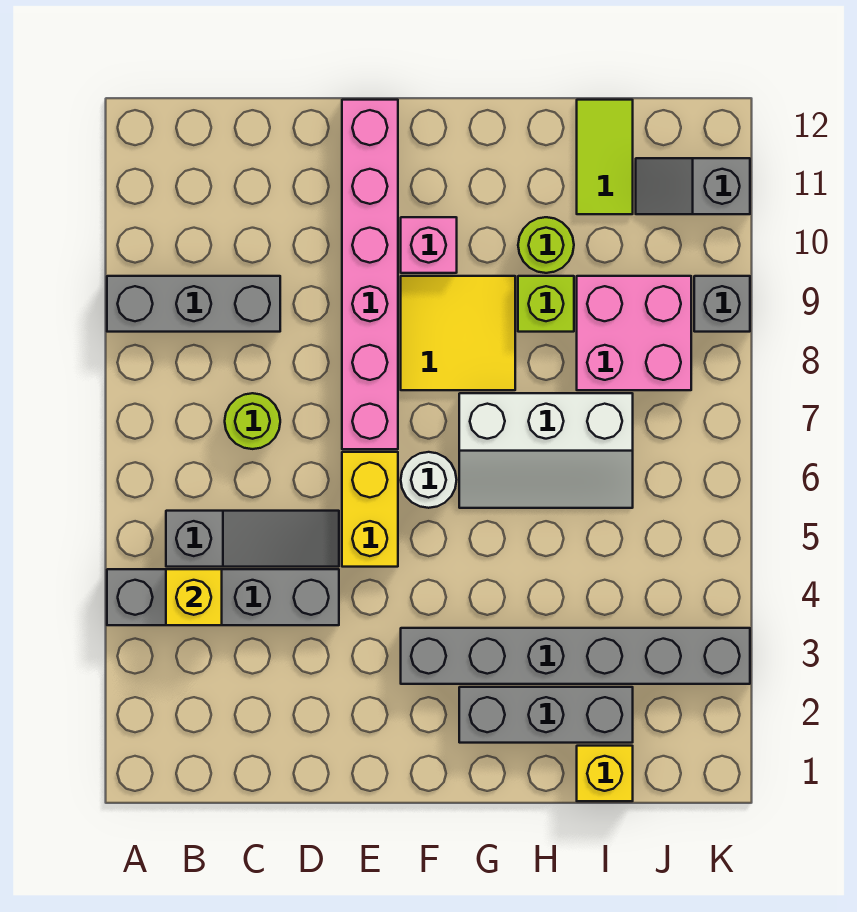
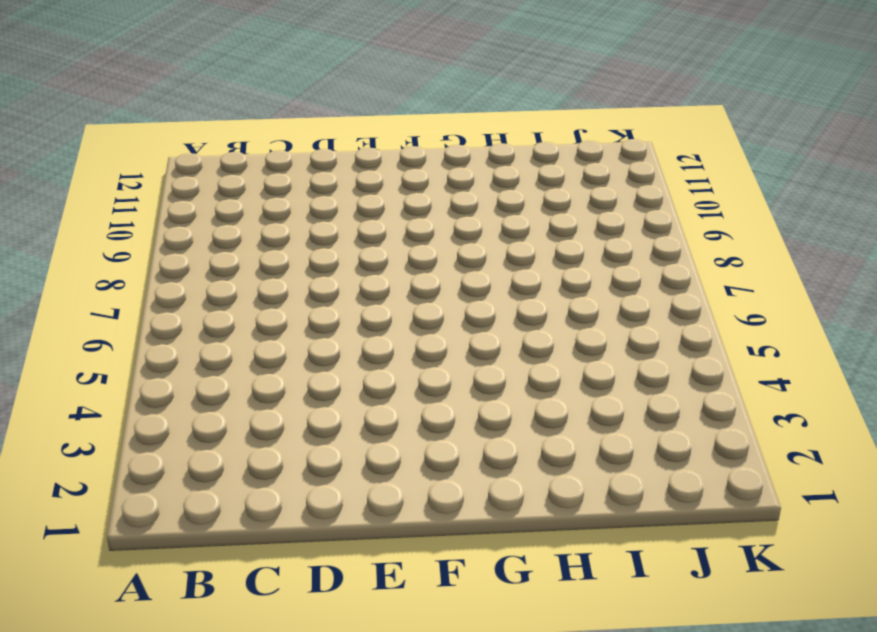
none -> grey 1x4 brick [107,569,339,625]
none -> grey 1x3 brick [107,276,280,332]
none -> grey 1x3 slope [166,511,339,567]

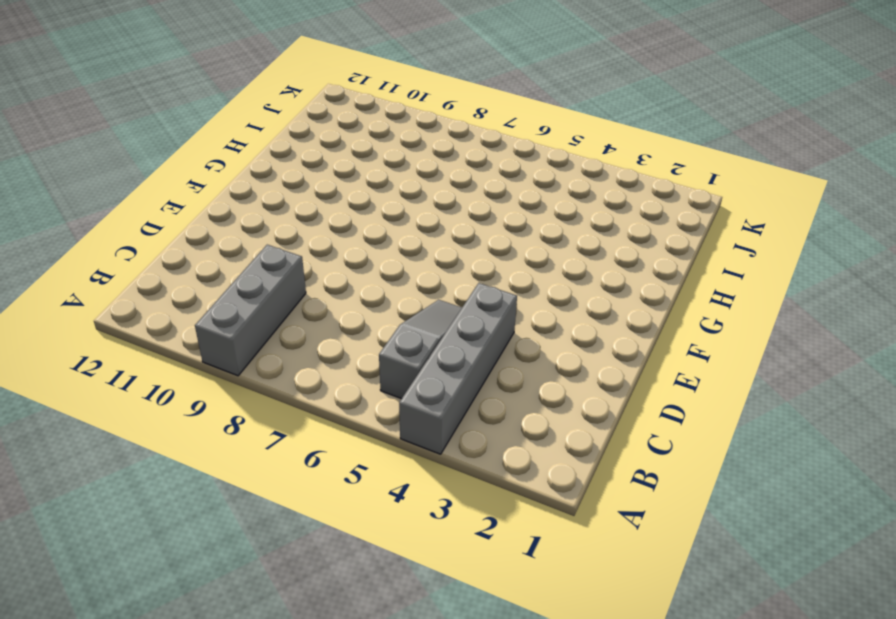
none -> lime 1x1 round brick [225,393,280,449]
none -> yellow 1x2 brick [342,452,398,567]
none -> pink 1x6 brick [342,100,398,449]

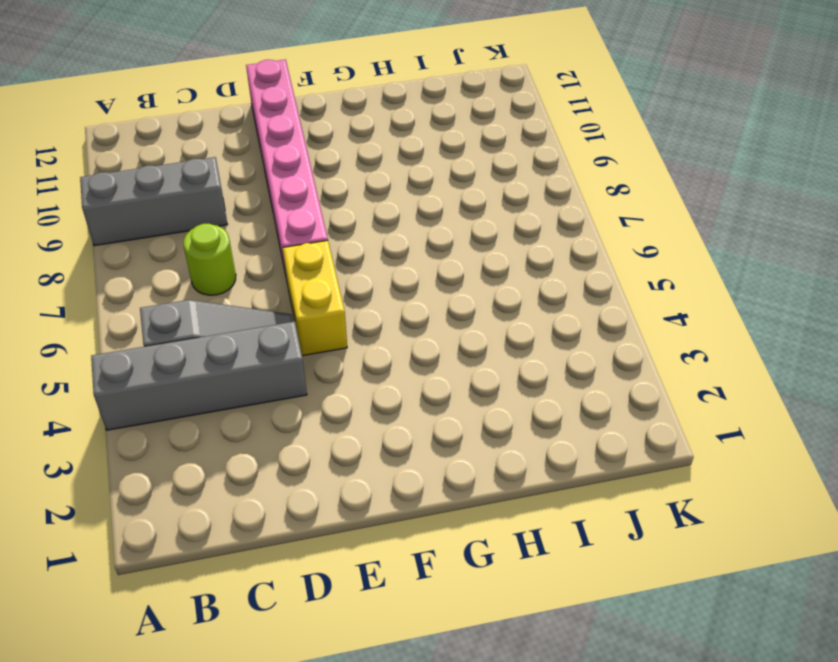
none -> grey 1x6 brick [401,628,750,684]
none -> white 1x1 round brick [401,452,457,508]
none -> yellow 2x2 tile [401,276,515,390]

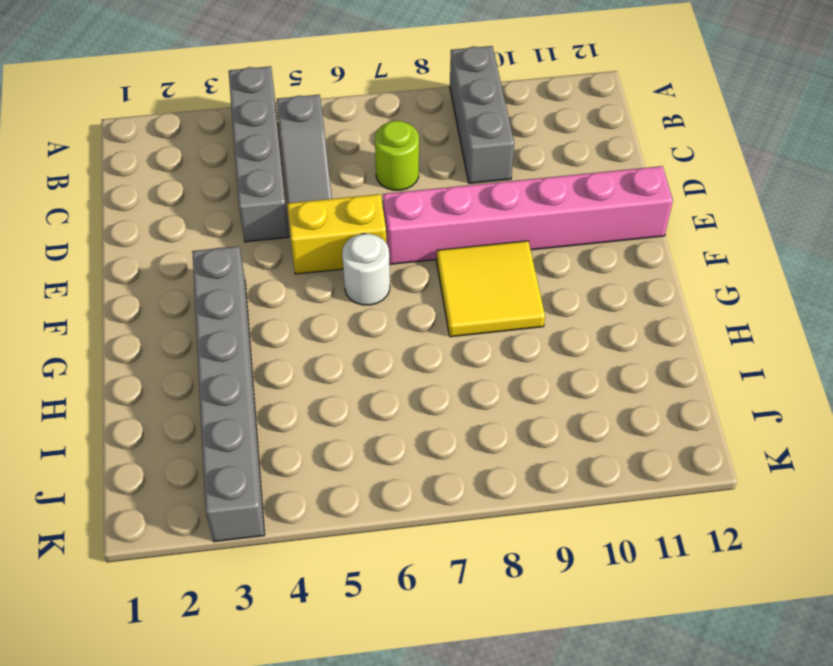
none -> pink 1x1 brick [401,217,457,273]
none -> grey 1x3 brick [459,687,633,743]
none -> white 2x3 slope [459,393,633,508]

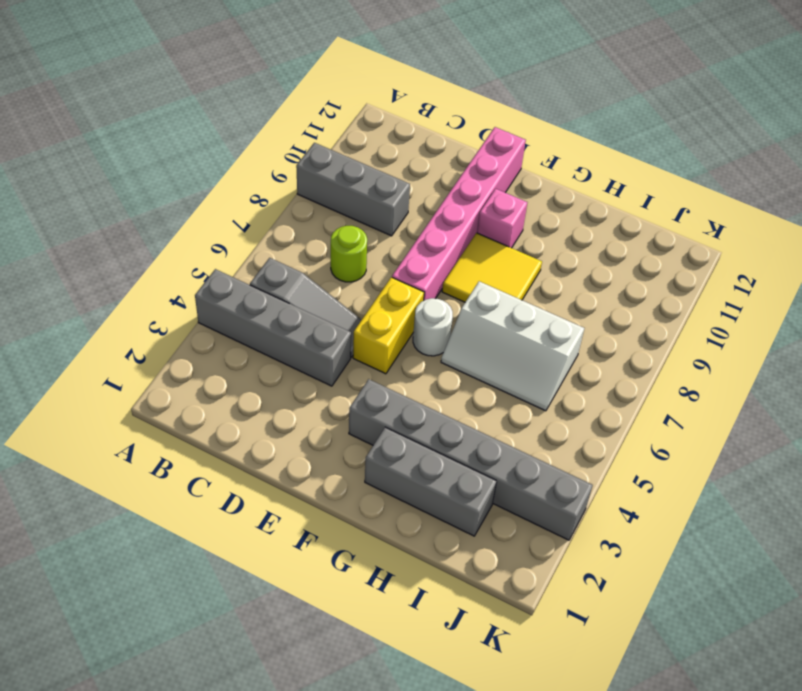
none -> lime 1x1 brick [518,276,574,332]
none -> lime 1x1 round brick [518,217,574,273]
none -> yellow 1x1 brick [577,746,633,801]

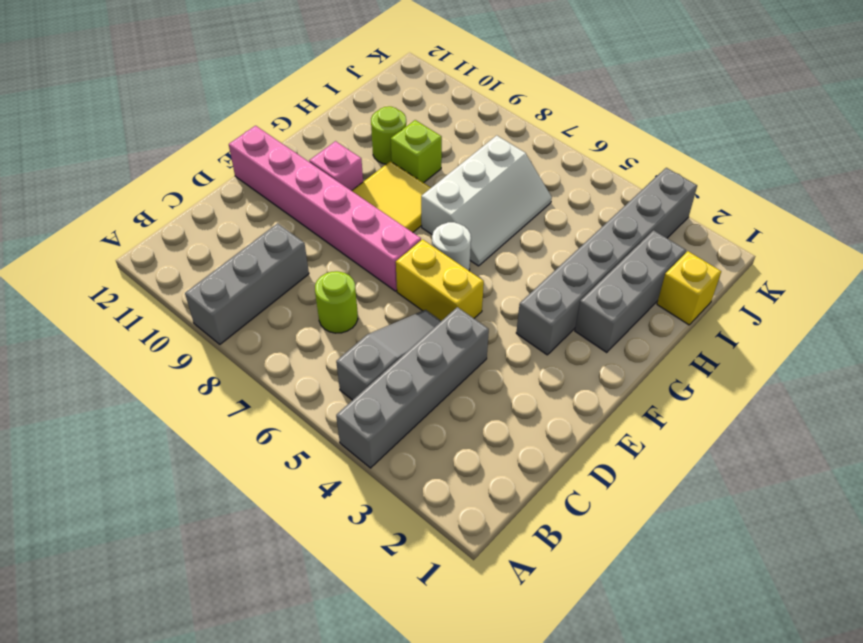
none -> pink 2x2 brick [577,276,691,390]
none -> lime 1x2 tile [577,100,633,214]
none -> grey 1x2 slope [636,158,750,214]

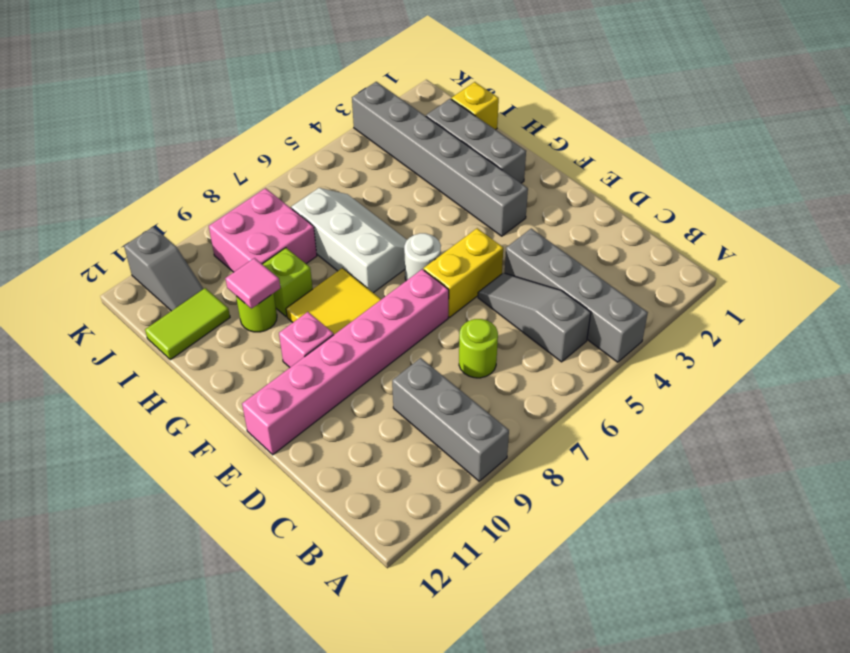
pink 1x1 tile [225,258,280,309] -> none
none -> grey 1x1 brick [694,276,750,332]
none -> yellow 1x1 brick [166,569,222,625]

